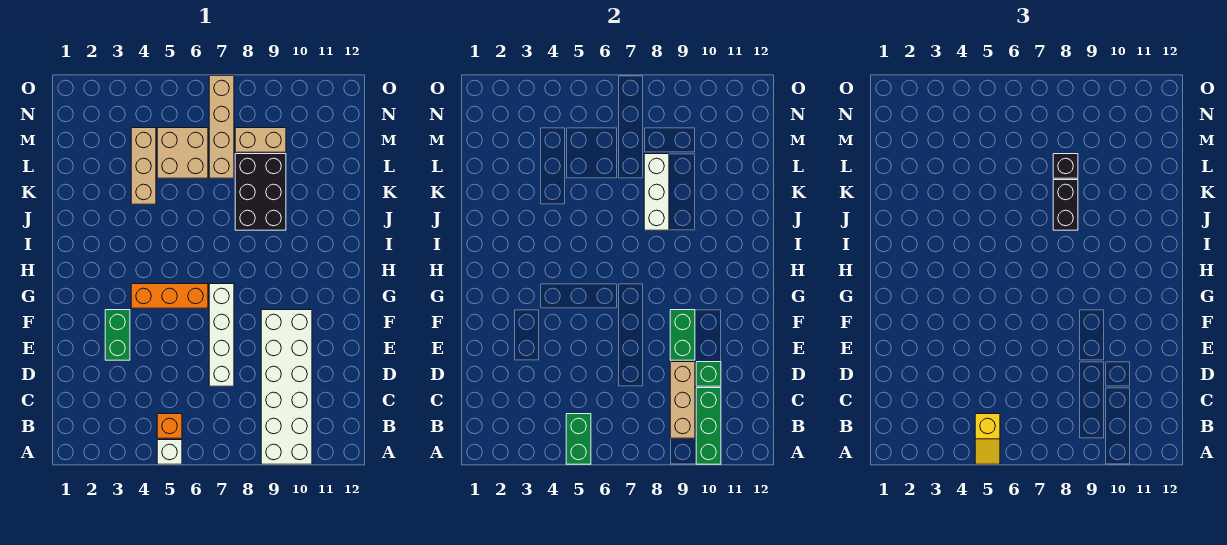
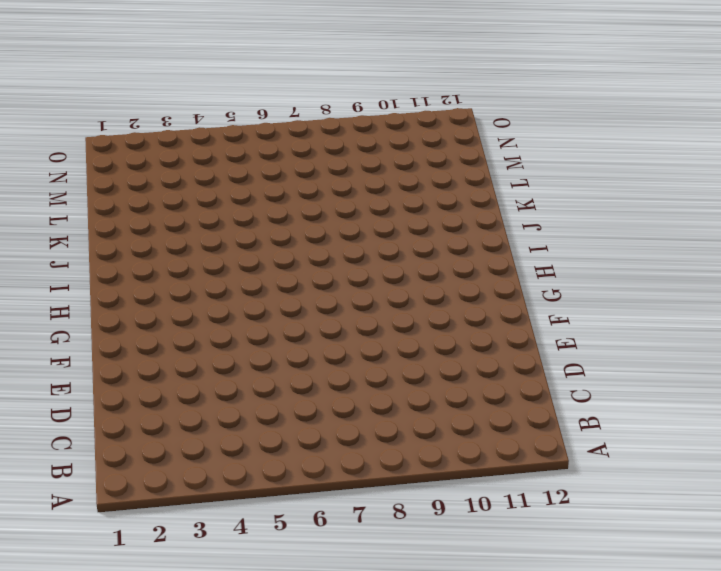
none -> white 1x1 brick [157,440,182,464]
none -> white 2x6 brick [261,310,312,464]
none -> orange 1x1 brick [157,414,182,438]

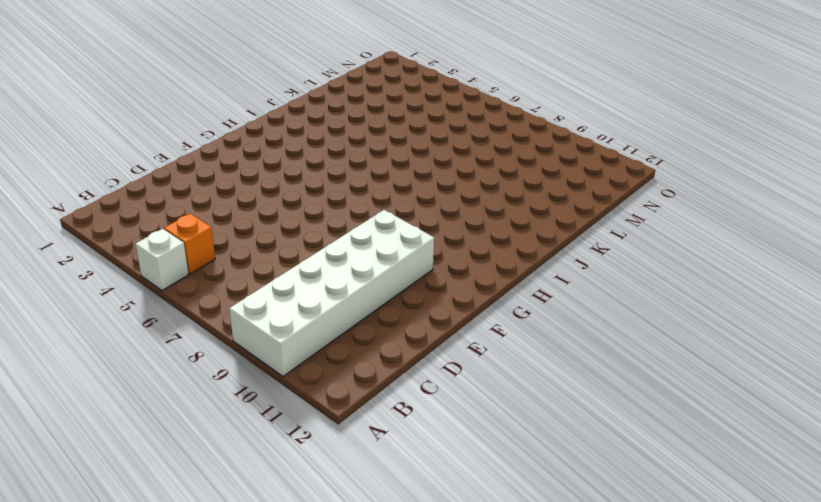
none -> white 1x4 brick [209,284,234,386]
none -> green 1x2 brick [105,310,130,360]
none -> orange 1x3 brick [131,284,208,308]

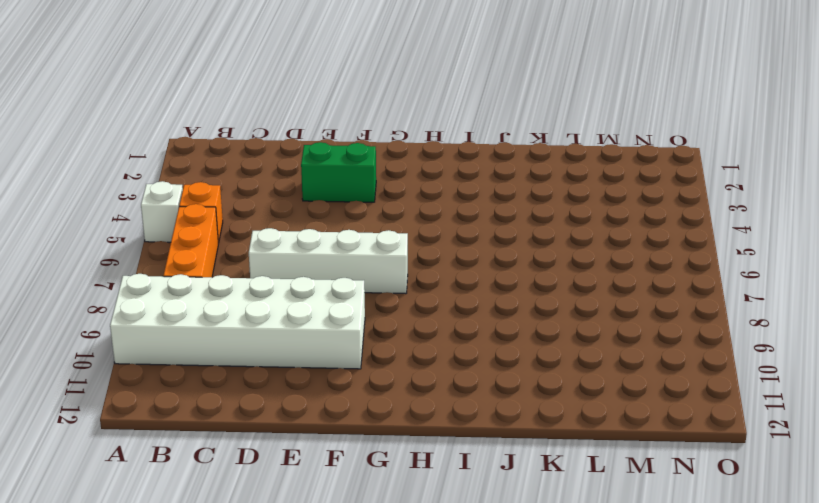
orange 1x3 brick [163,204,218,277] -> orange 1x3 brick moved to [131,284,208,308]
none -> black 2x3 brick [235,154,286,230]
none -> tan 1x3 brick [131,128,156,204]
none -> tan 2x2 brick [157,128,208,178]

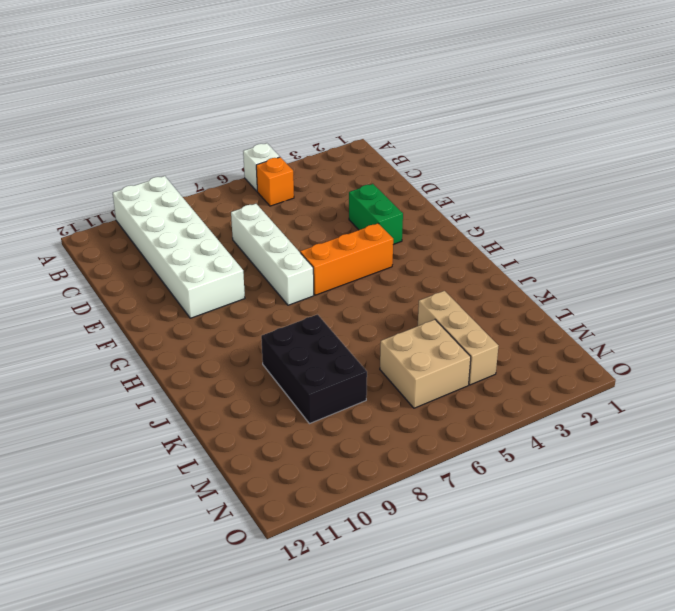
none -> tan 1x4 brick [209,76,234,178]
none -> tan 1x2 brick [235,128,286,152]
none -> green 1x2 brick [566,414,591,464]

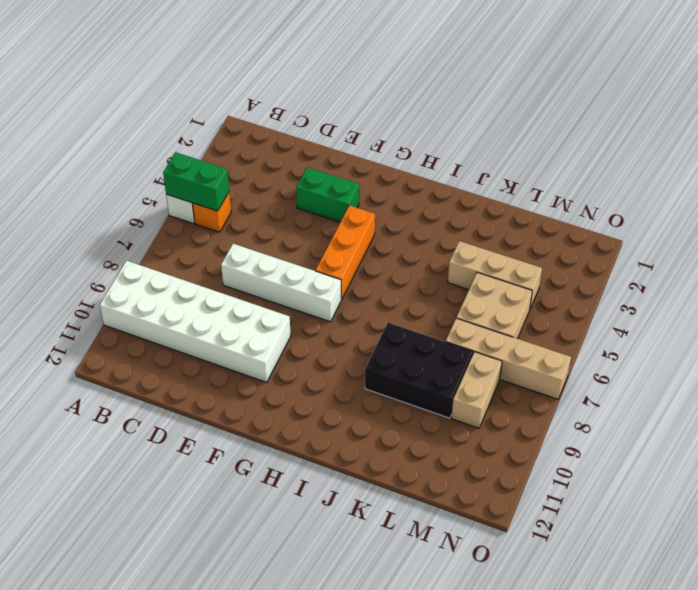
none -> green 1x3 brick [696,388,721,464]
none -> tan 1x3 brick [670,362,695,438]
none -> green 1x1 brick [696,362,721,386]

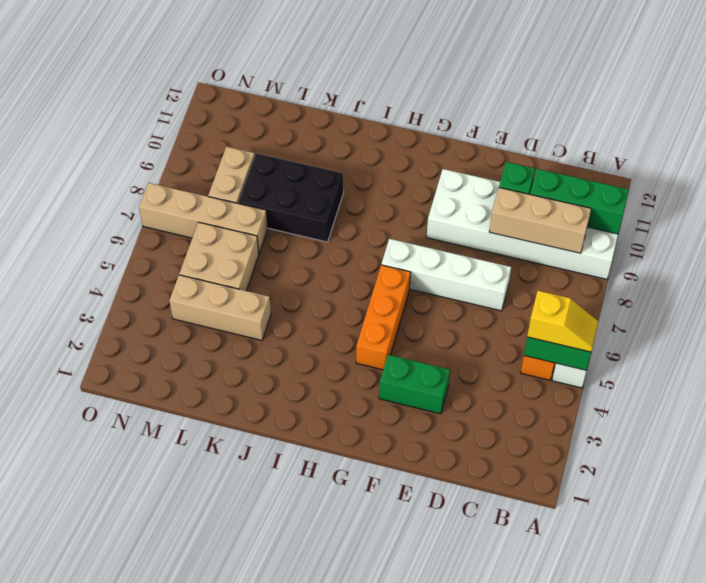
none -> green 1x2 brick [670,310,695,360]
none -> white 1x3 brick [644,154,669,230]
none -> black 1x2 brick [1053,180,1078,230]

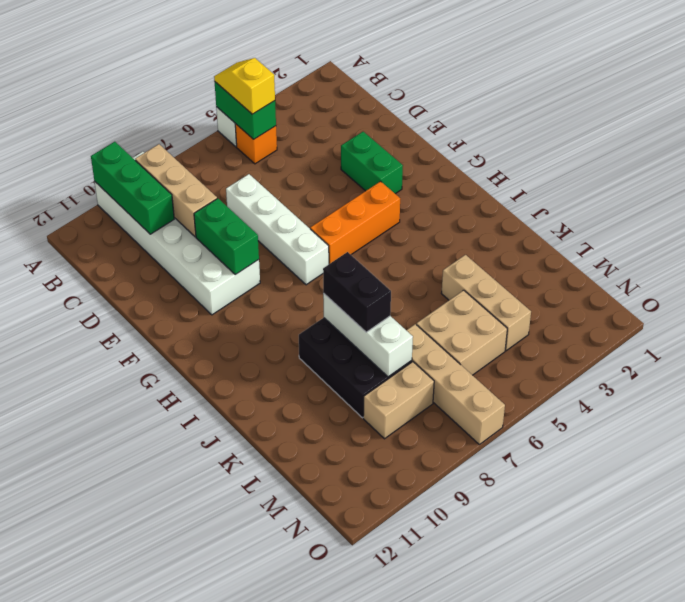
none -> green 1x1 brick [696,362,721,386]
none -> black 1x1 brick [1053,154,1078,178]

